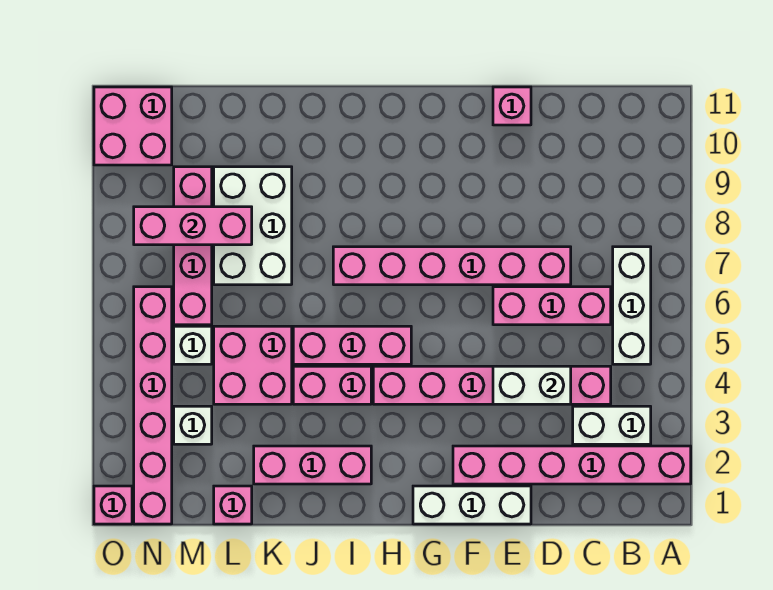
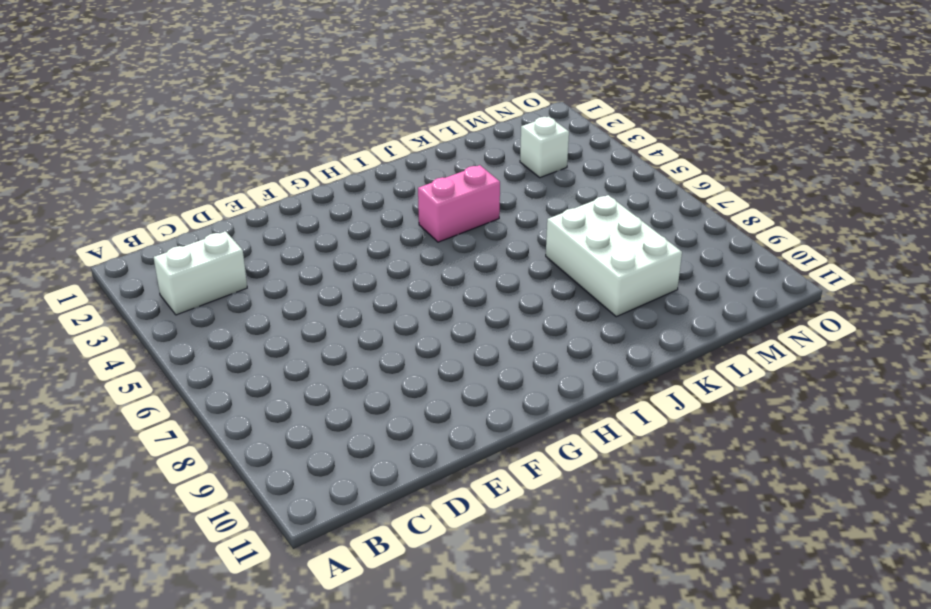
none -> pink 1x6 brick [453,446,691,484]
none -> white 1x3 brick [613,247,651,364]
none -> pink 1x6 brick [373,366,611,404]

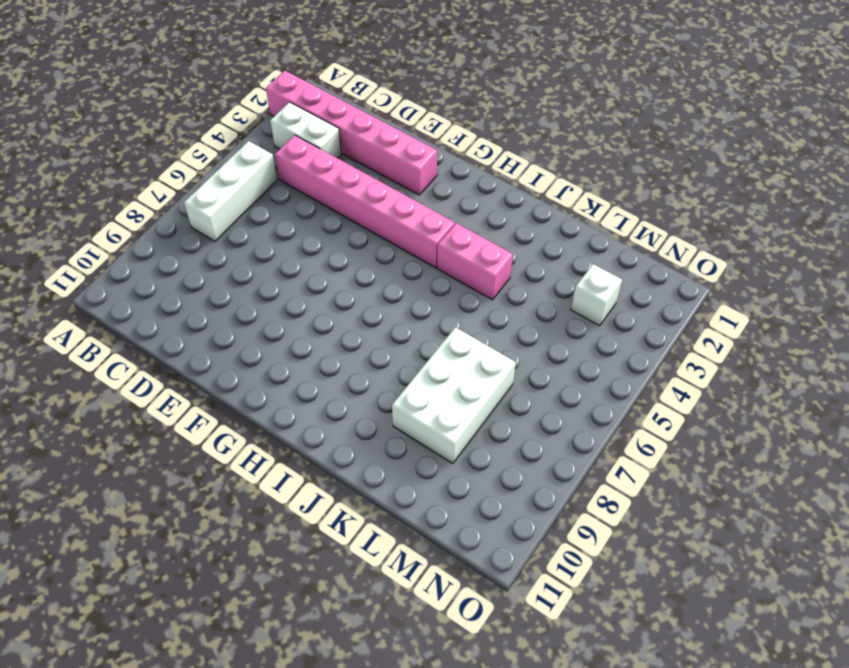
none -> pink 1x3 brick [493,287,611,325]
none -> pink 1x6 brick [333,247,571,285]
none -> white 1x3 brick [413,486,531,524]

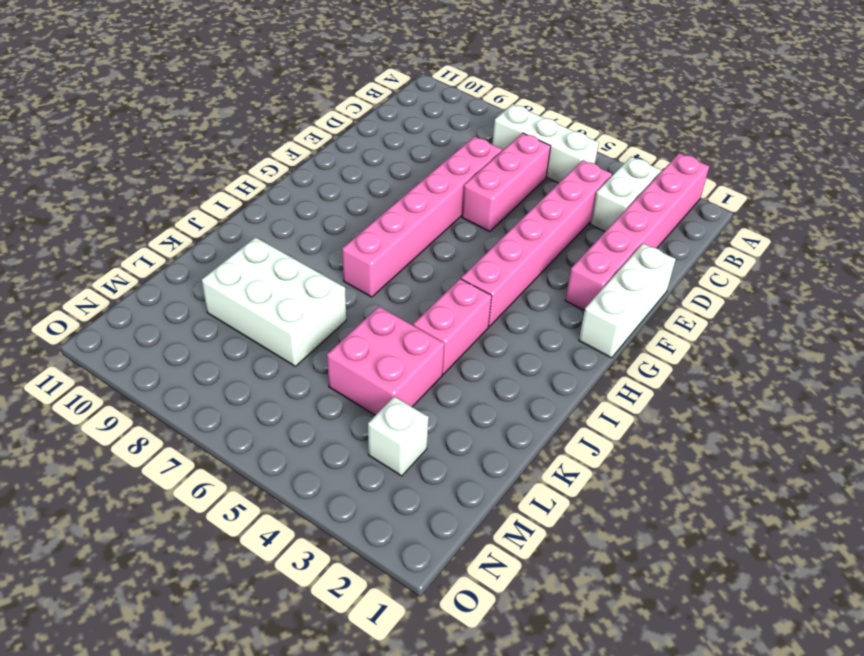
none -> pink 1x1 brick [493,87,531,125]
none -> pink 1x3 brick [293,326,411,364]
none -> pink 1x3 brick [254,446,371,484]

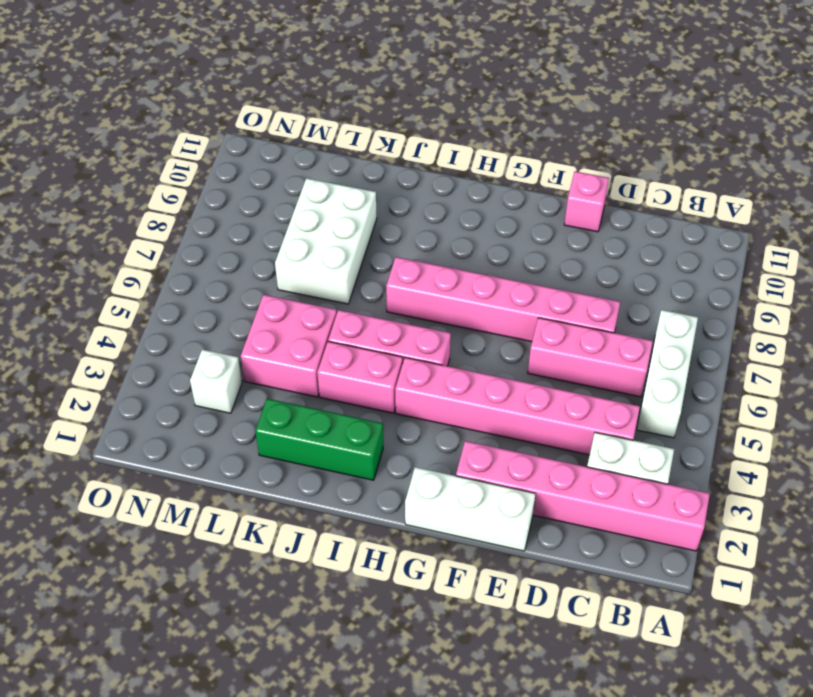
green 1x3 brick [255,399,383,480] -> pink 1x3 brick [254,446,371,484]
none -> pink 1x1 brick [214,486,252,524]
none -> white 1x1 brick [174,326,212,364]
none -> pink 1x4 brick [174,167,212,325]

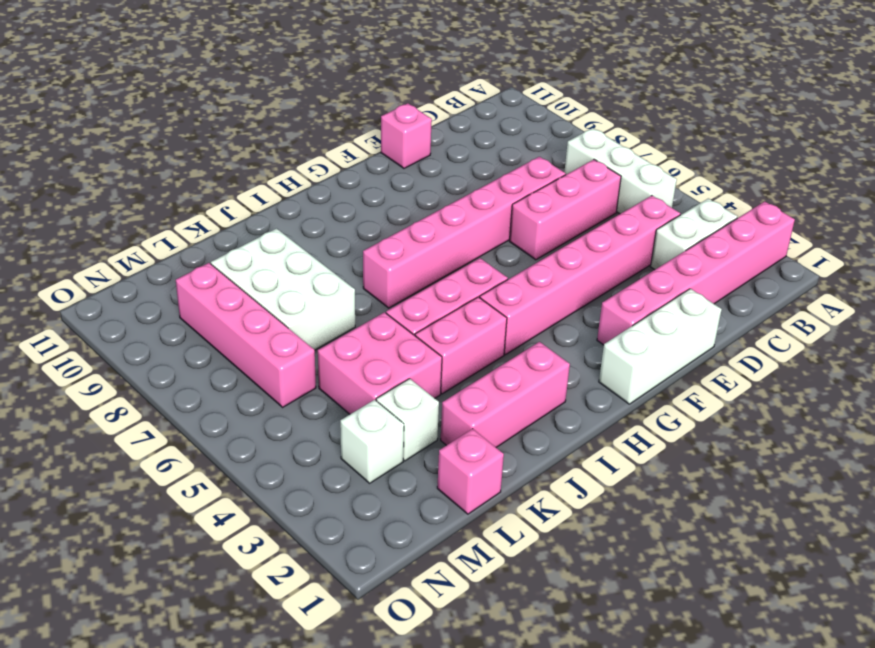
white 1x1 brick [376,379,439,461] -> white 1x1 brick moved to [174,326,212,364]
none -> pink 1x6 brick [134,287,172,524]
none -> pink 2x2 brick [94,87,172,165]
none -> pink 1x1 brick [94,486,132,524]

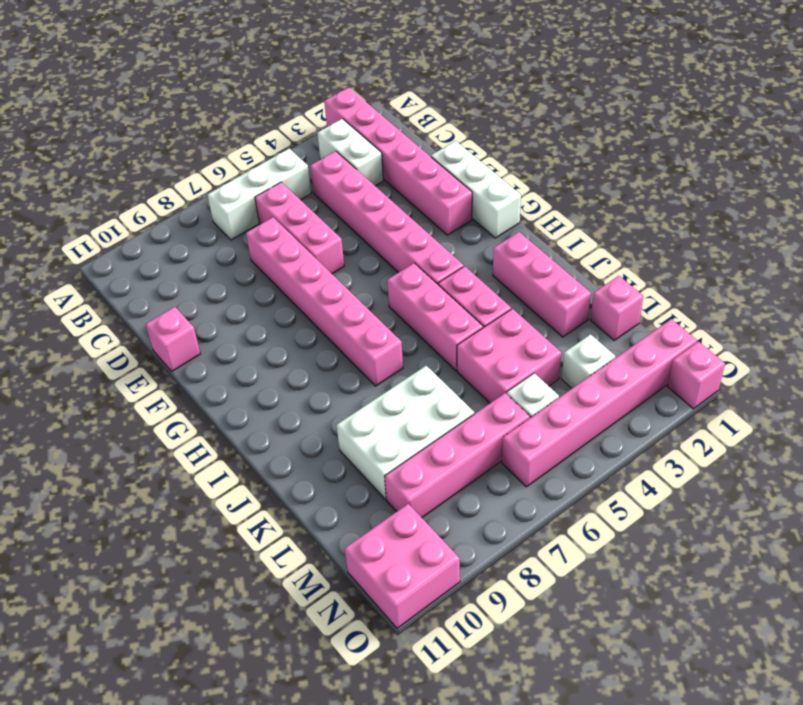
none -> white 1x2 brick [493,366,571,404]
none -> pink 1x3 brick [134,207,252,245]

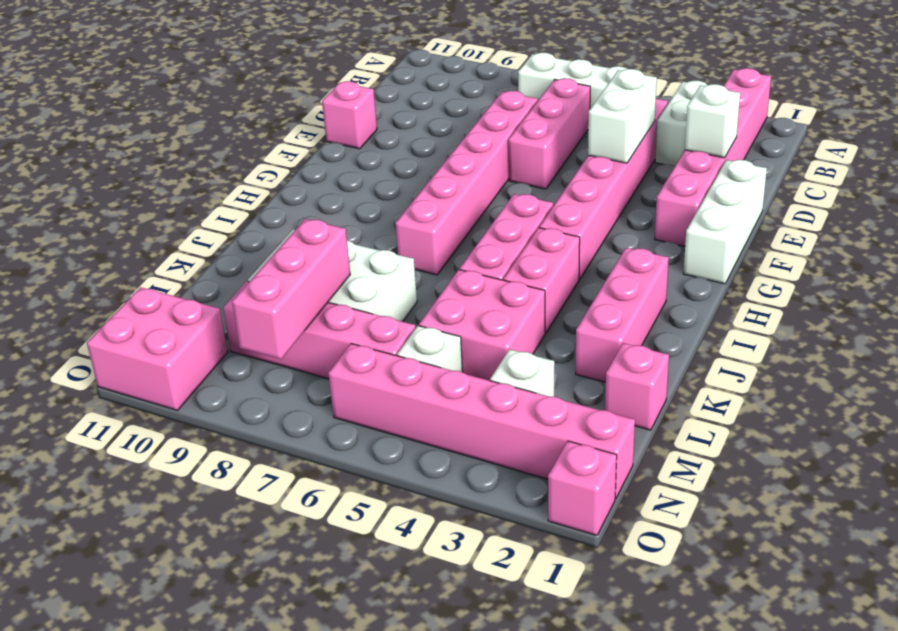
white 1x1 brick [685,84,740,158] -> none

